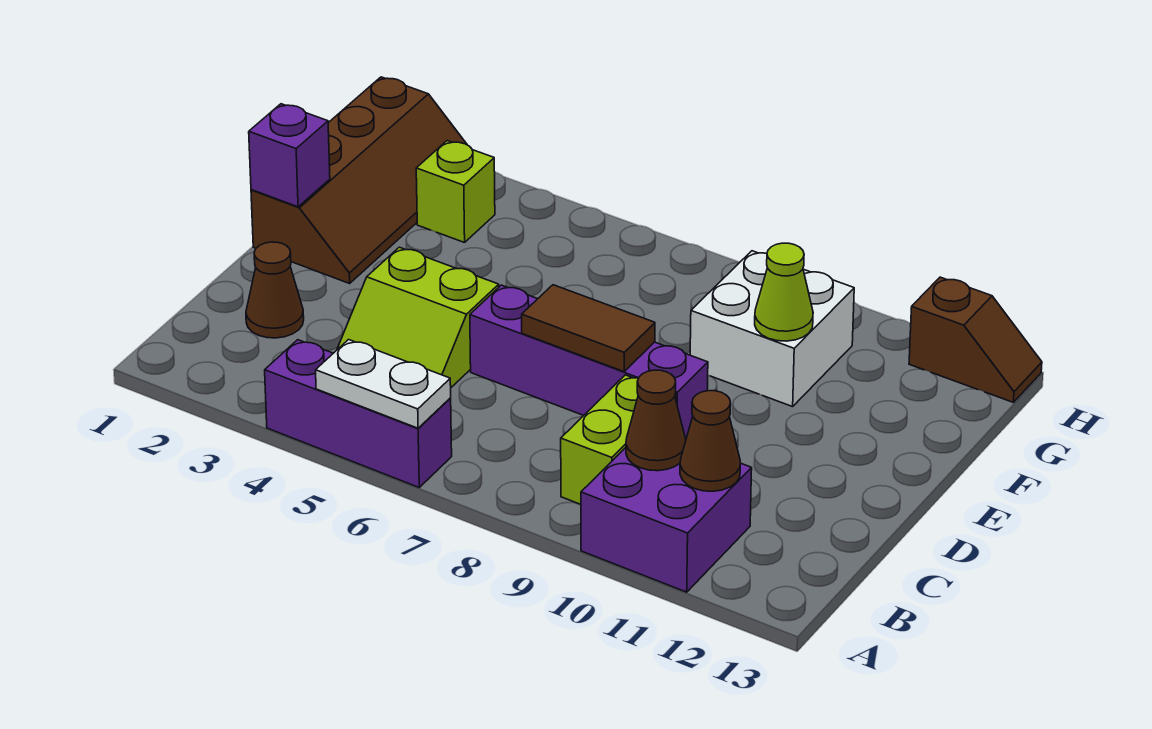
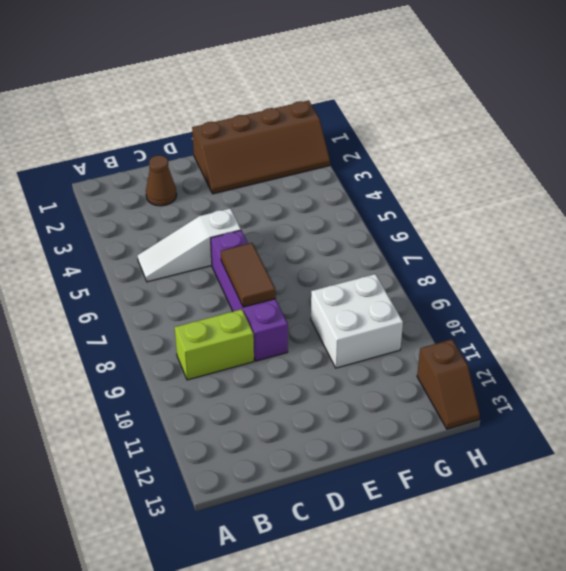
white 1x3 slope [137,208,241,282] -> lime 2x2 slope [337,247,499,387]
none -> purple 1x3 brick [265,340,452,487]
none -> purple 2x2 brick [581,448,752,592]
none -> lime 1x1 brick [416,141,495,243]

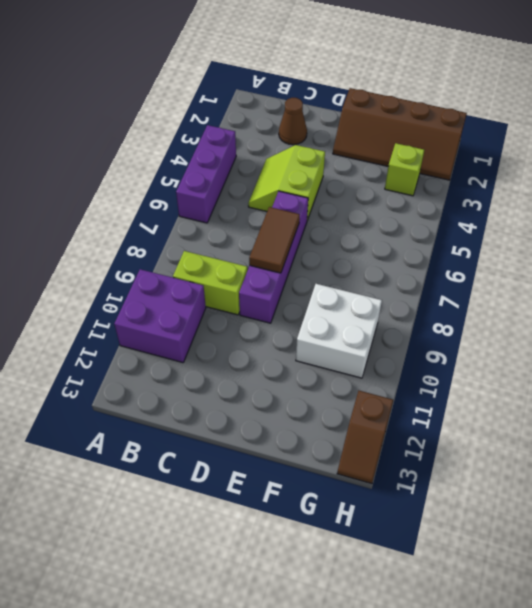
none -> white 1x2 plate [316,340,451,428]
none -> brown 1x1 cone [626,370,686,471]
none -> brown 1x1 cone [680,391,740,491]

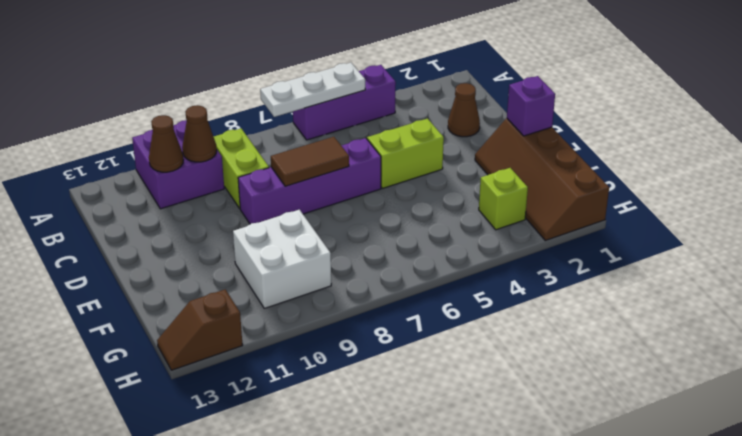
white 1x3 plate [260,63,365,117] -> white 1x2 plate [316,340,451,428]
none -> lime 1x1 cone [755,243,813,341]

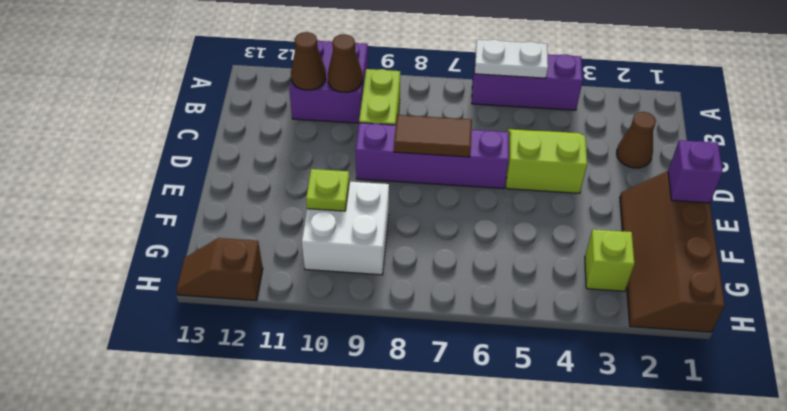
lime 1x1 plate [306,169,349,211] -> lime 1x1 cone [755,243,813,341]

